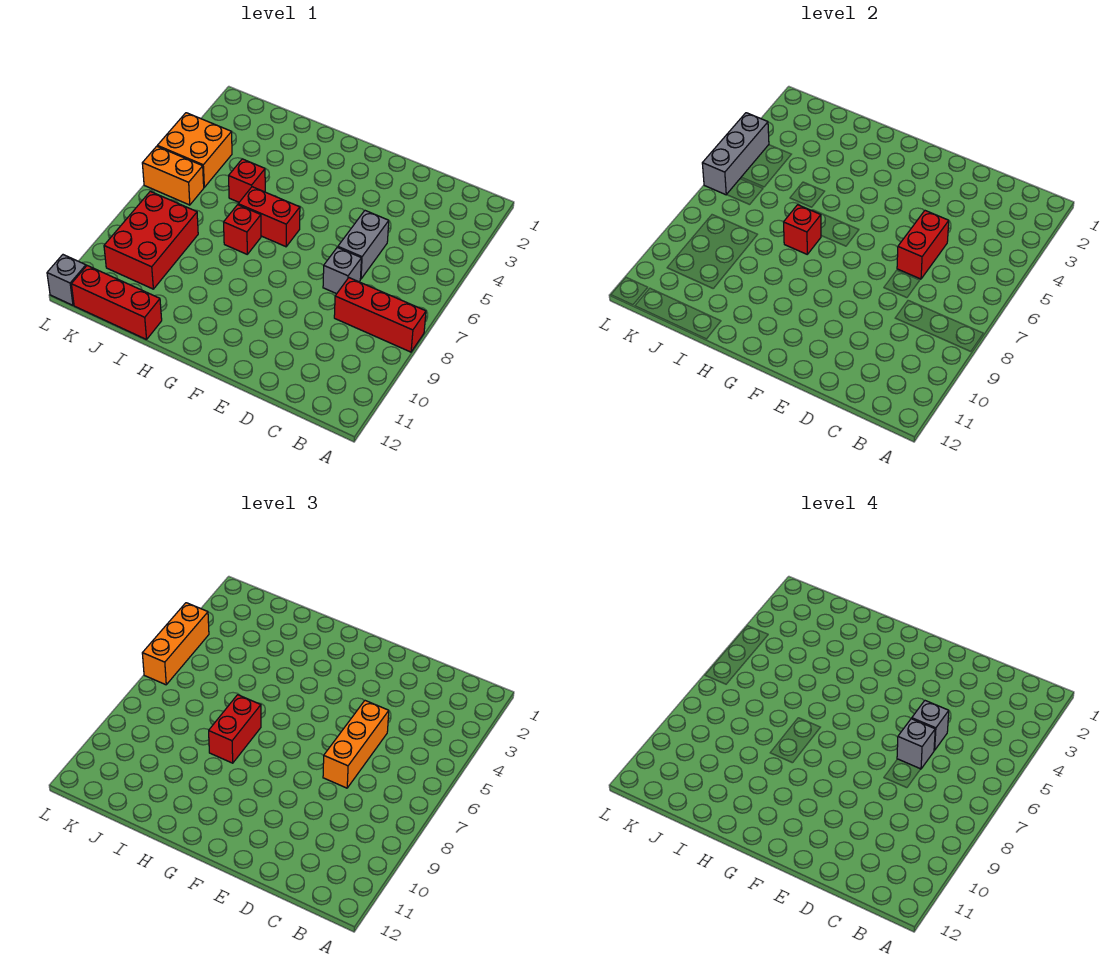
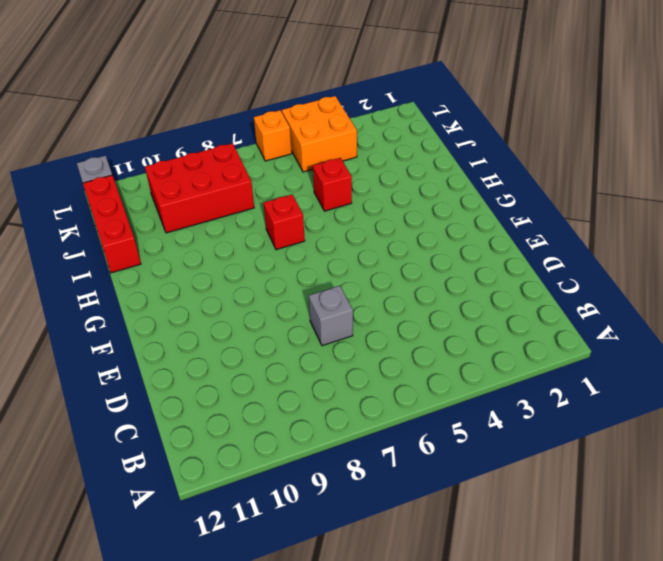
orange 1x1 brick [254,110,292,161] -> orange 1x2 brick [142,146,204,205]
none -> red 1x3 brick [334,278,426,352]
none -> grey 1x2 brick [338,211,389,279]
none -> red 1x2 brick [238,187,300,247]

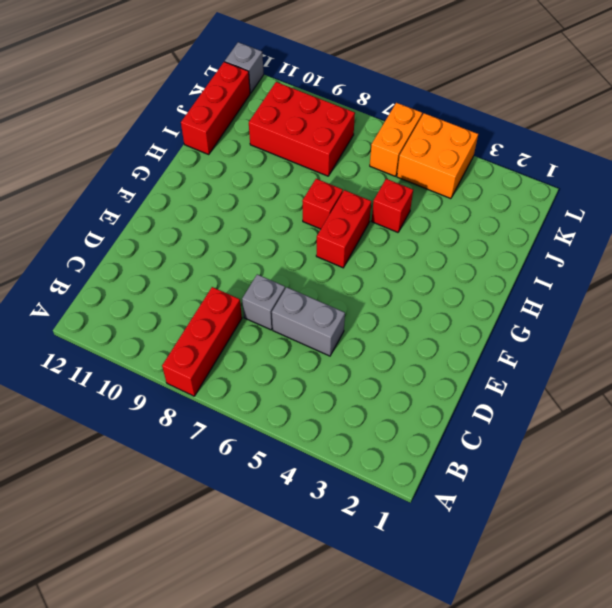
none -> red 1x2 brick [897,211,949,279]
none -> red 1x1 brick [784,205,821,254]
none -> grey 1x3 brick [702,113,769,195]

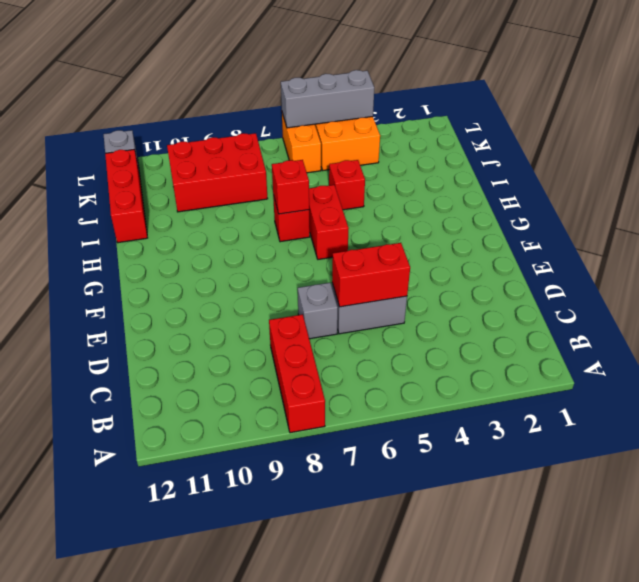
none -> orange 1x3 brick [323,701,389,788]
none -> red 1x2 brick [209,695,261,763]
none -> orange 1x3 brick [142,603,209,685]

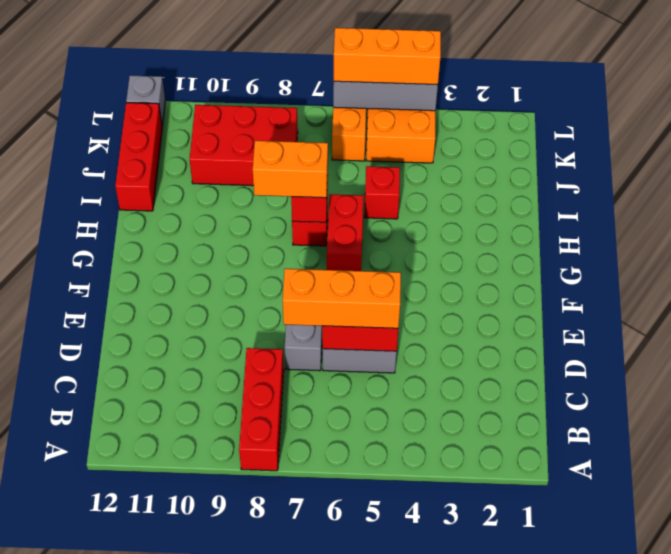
orange 1x2 brick [253,141,328,198] -> red 1x2 brick [209,695,261,763]
none -> grey 1x1 brick [912,701,949,750]
none -> grey 1x1 brick [897,719,935,769]

